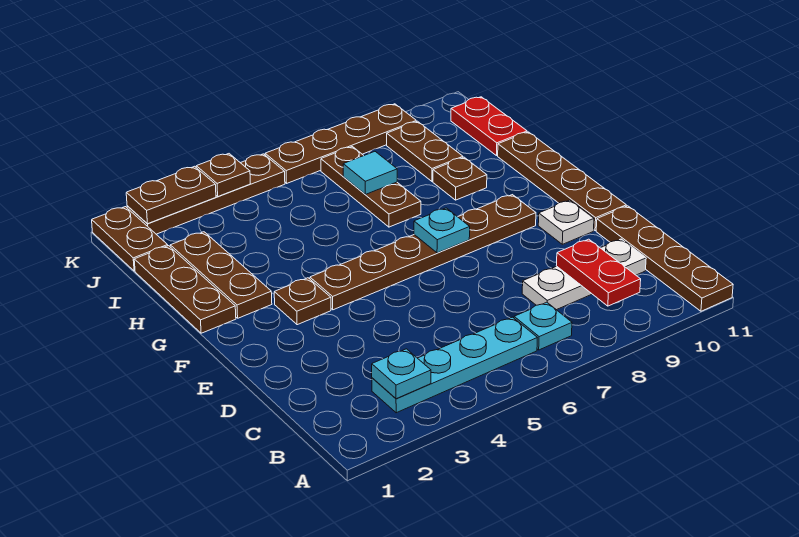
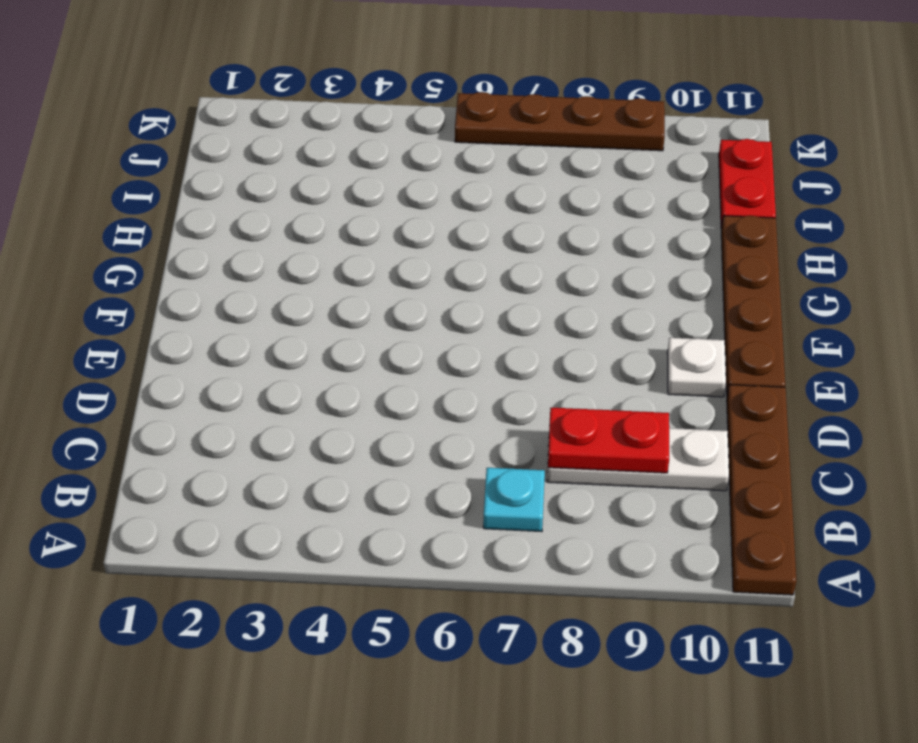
red 1x2 plate [548,408,669,473] -> red 1x2 plate turned to [556,239,641,306]
none -> cyan 1x4 plate [372,317,537,413]
none -> brown 1x1 plate [274,278,331,325]
none -> brown 1x6 plate [310,195,536,310]

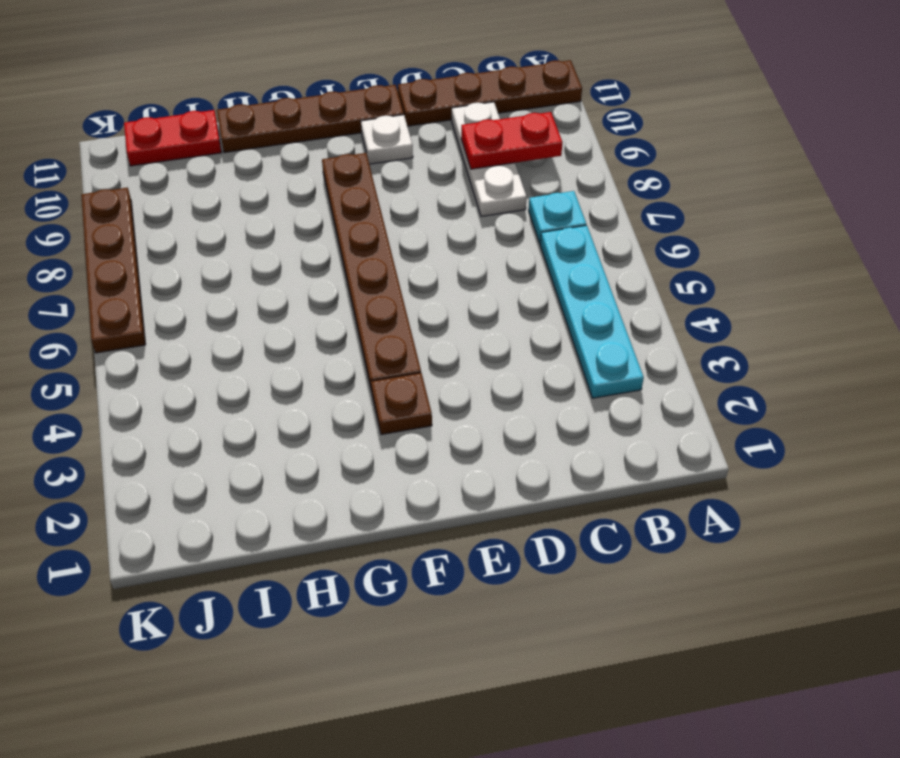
none -> brown 1x3 plate [134,246,236,333]
none -> brown 1x3 plate [170,232,272,318]
none -> brown 1x3 plate [321,147,421,227]

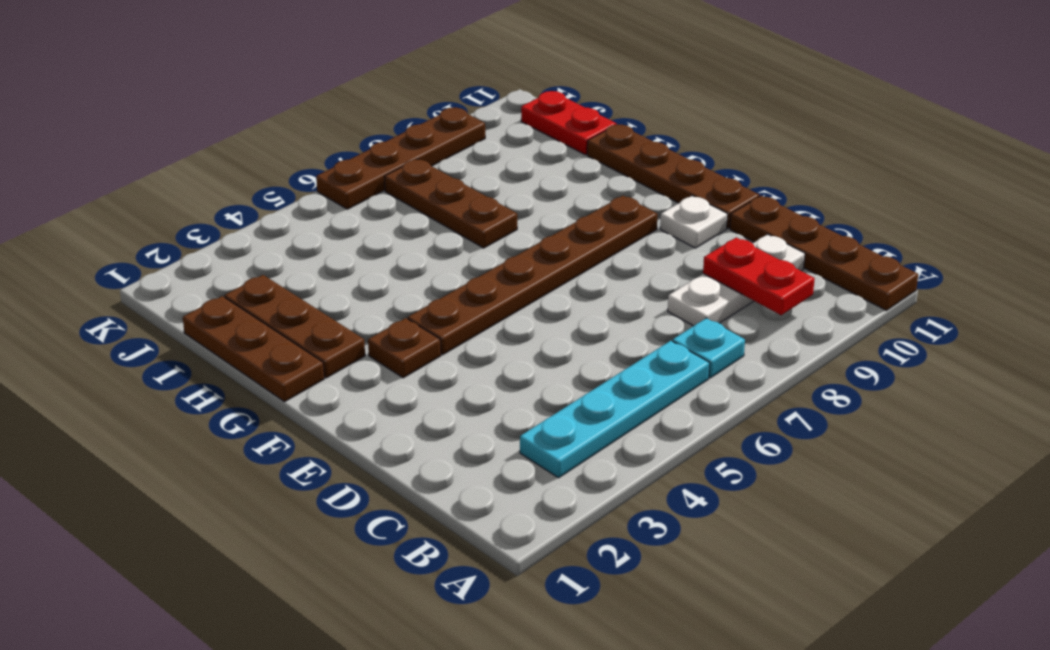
none -> brown 1x1 plate [433,157,487,200]
none -> brown 1x2 plate [387,121,463,181]
none -> brown 1x2 plate [92,207,168,271]

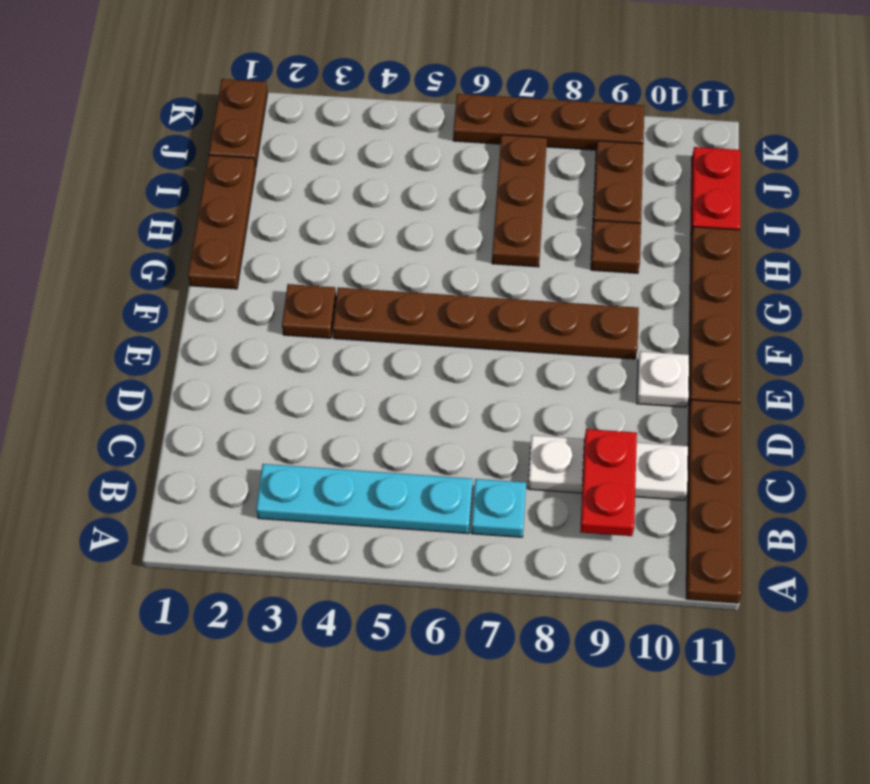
none -> brown 1x3 plate [170,232,272,318]
none -> brown 1x4 plate [127,154,285,234]
none -> cyan 1x1 plate [372,349,431,399]

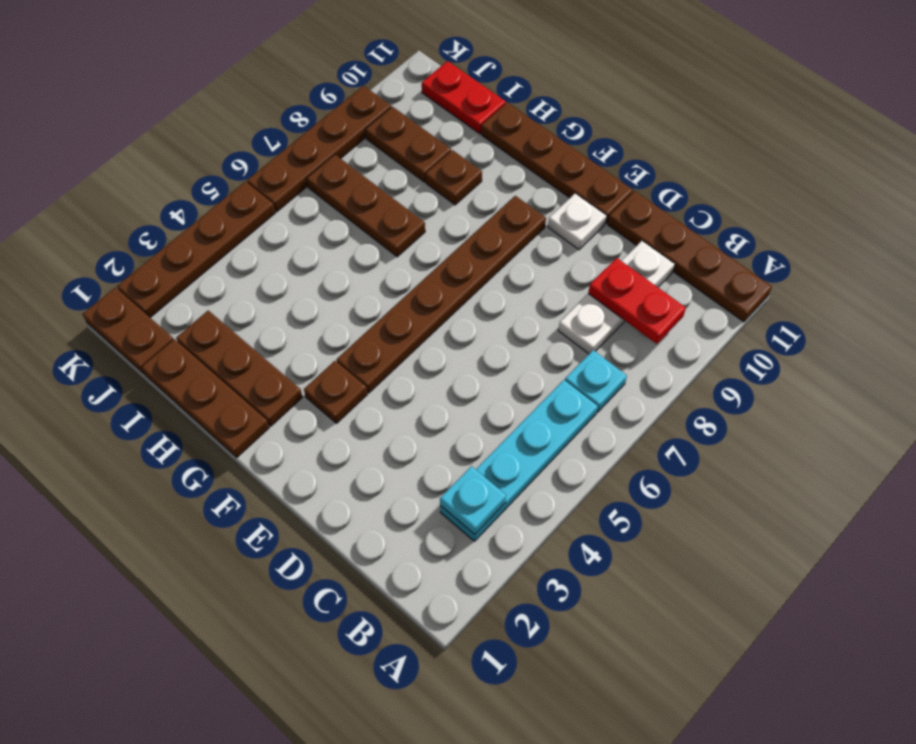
none -> cyan 1x1 plate [414,208,470,253]
none -> cyan 1x1 tile [343,152,397,194]
none -> brown 1x2 plate [126,166,216,224]

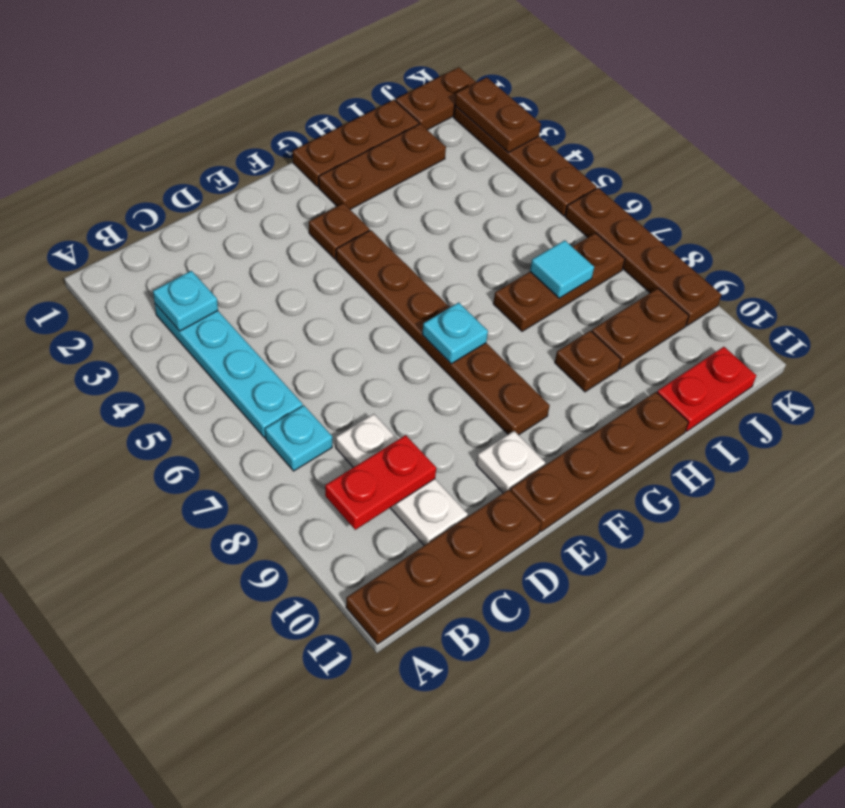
none -> brown 1x1 plate [196,154,250,196]

